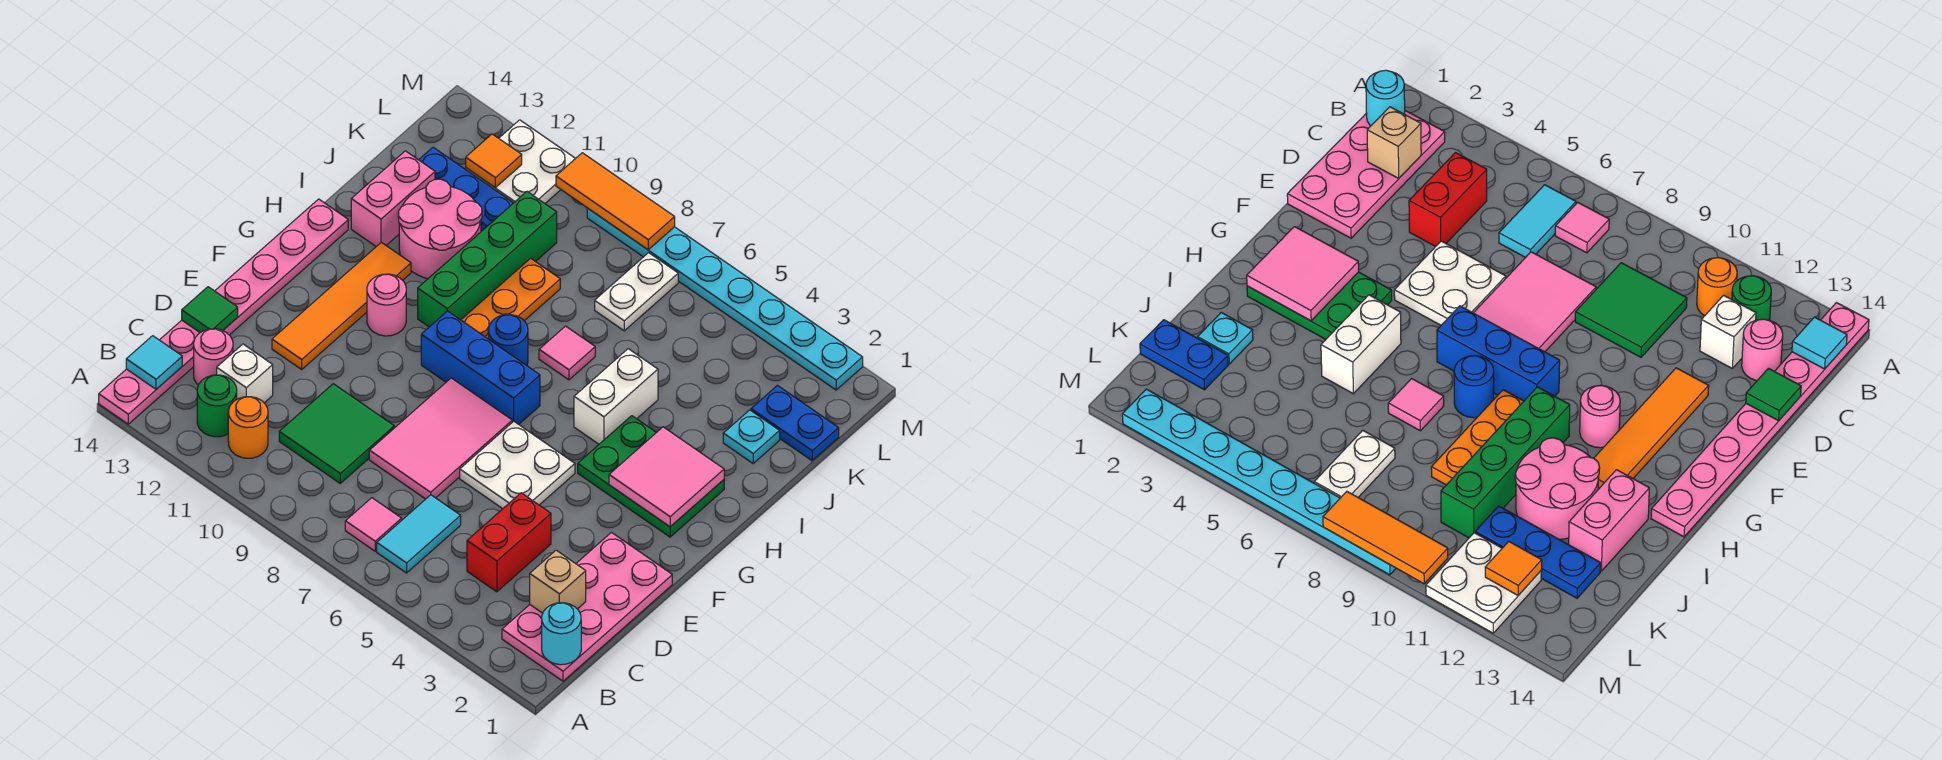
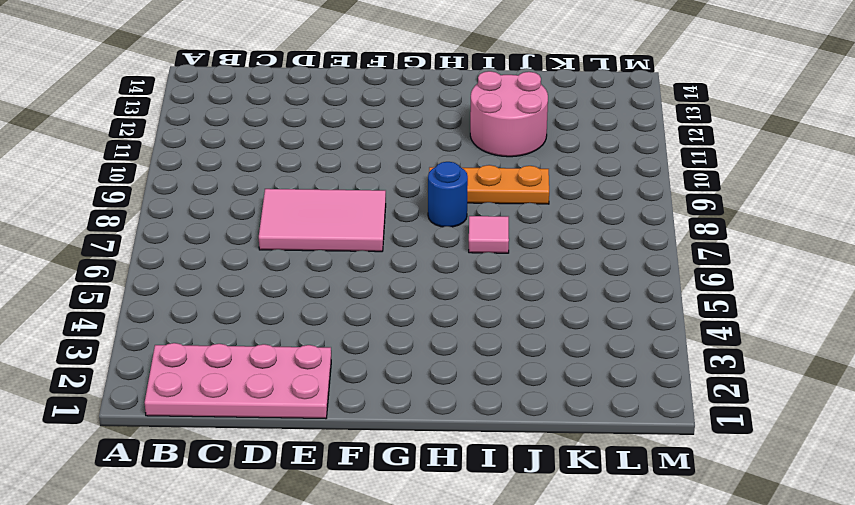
none -> pink 1x8 plate [99,199,348,424]
none -> cyan 1x2 tile [377,495,461,573]
none -> pink 1x1 tile [345,498,402,551]
none -> orange 1x1 round brick [228,397,268,458]

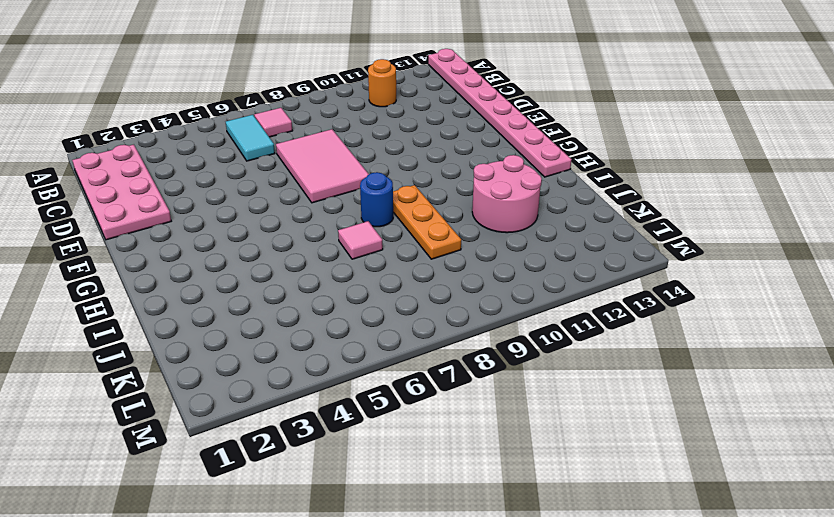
none -> green 1x1 round brick [197,375,237,437]
none -> red 1x2 brick [467,493,551,592]
none -> green 2x2 tile [279,384,394,483]
none -> white 1x1 brick [217,344,273,403]

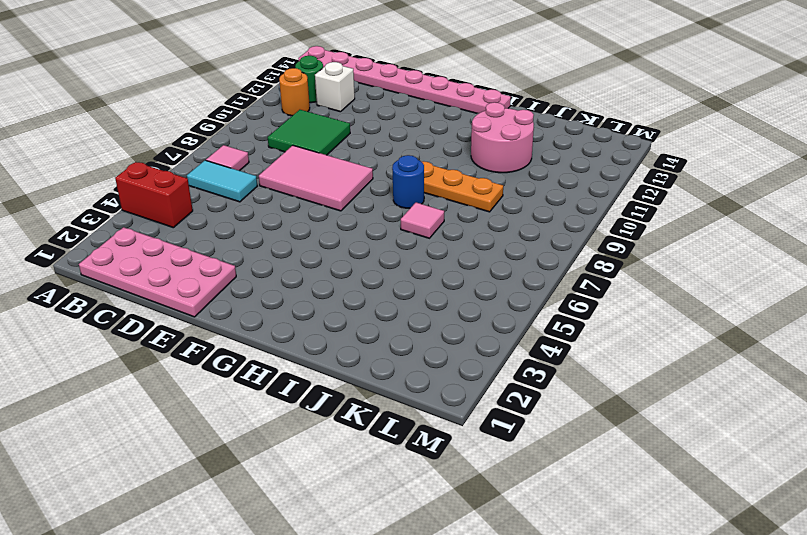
red 1x2 brick [115,162,193,228] -> red 1x2 brick moved to [467,493,551,592]
none -> pink 1x1 round brick [194,329,233,385]
none -> white 2x2 plate [460,421,575,509]
none -> orange 1x4 tile [272,242,411,369]
none -> green 2x3 plate [578,416,724,537]

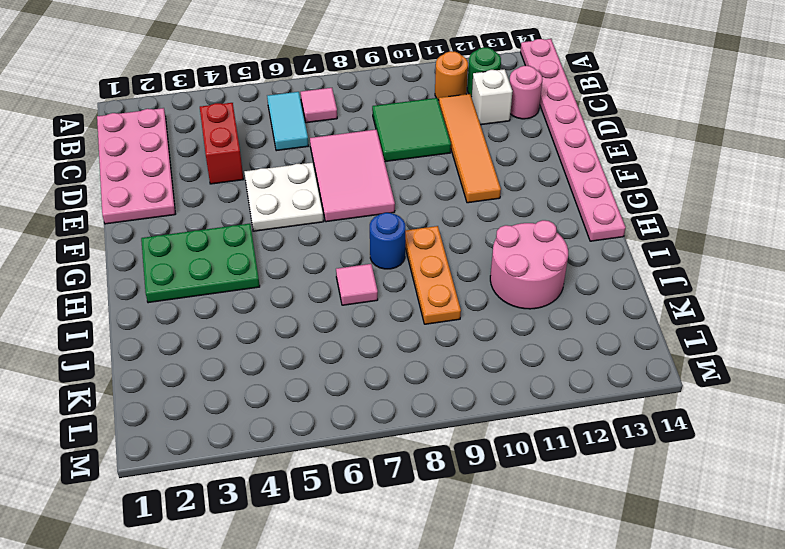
orange 1x4 tile [439,94,501,203] -> orange 1x4 tile moved to [272,242,411,369]
none -> blue 1x3 brick [421,311,540,424]
none -> pink 1x1 round brick [367,274,406,336]
none -> white 1x2 brick [574,349,658,444]
none -> green 1x4 brick [418,192,557,327]

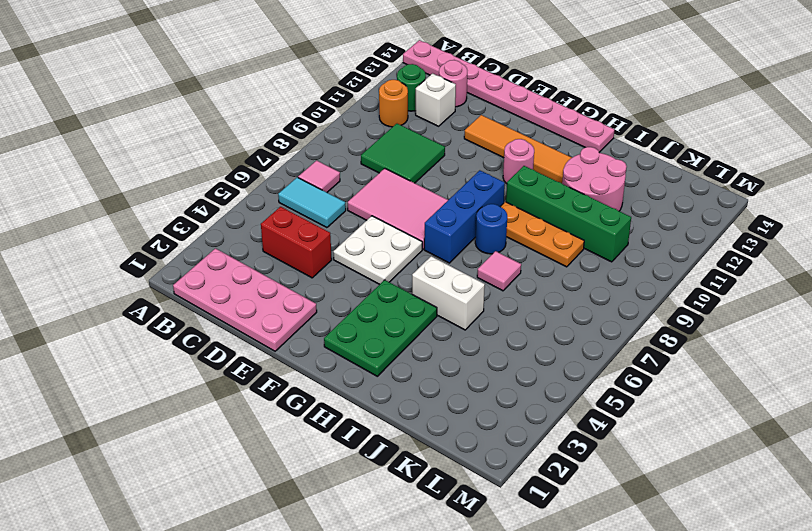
none -> pink 1x2 brick [351,151,435,246]
none -> cyan 1x1 plate [723,410,780,463]
none -> blue 1x2 plate [751,386,839,461]
none -> white 1x2 plate [595,253,678,331]

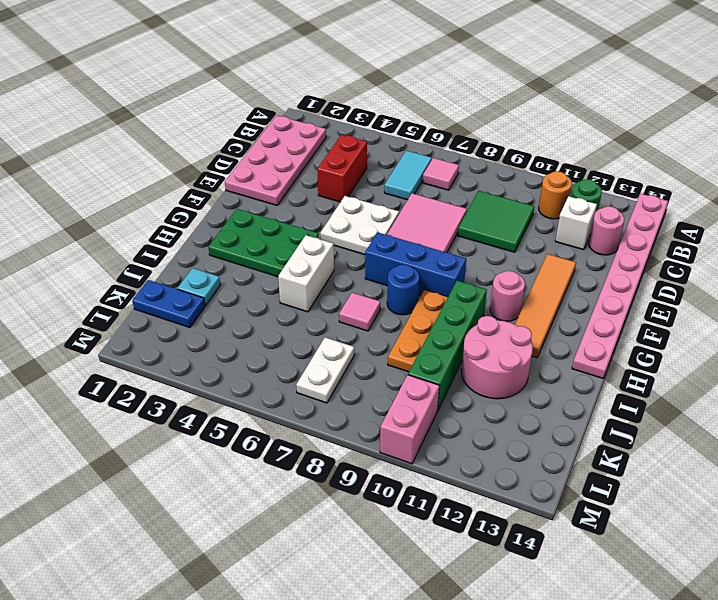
pink 1x2 brick [380,375,439,464] -> pink 1x2 brick moved to [351,151,435,246]
none -> blue 1x3 plate [419,147,513,231]
none -> white 2x2 plate [466,120,576,203]
none -> cyan 1x8 plate [587,208,863,390]
none -> cyan 1x1 round brick [542,603,581,665]

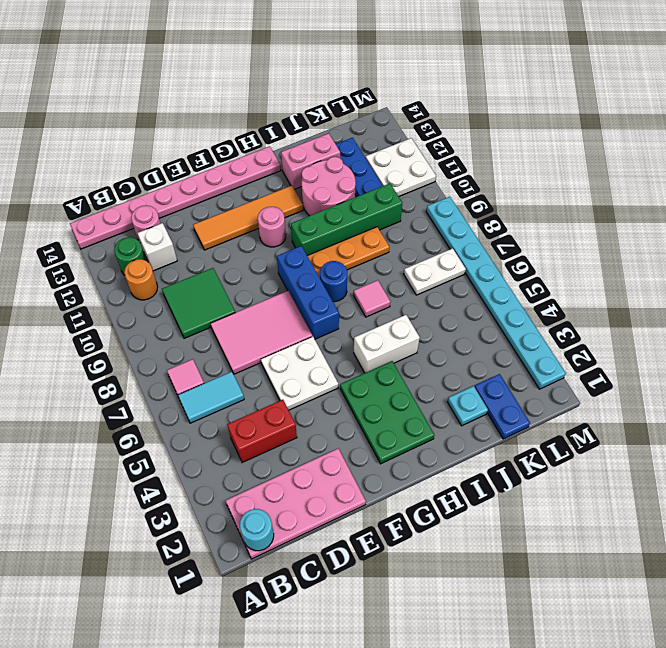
none -> cyan 1x1 tile [126,336,182,389]
none -> tan 1x1 brick [530,550,586,613]
none -> green 1x1 tile [182,287,238,333]
none -> pink 2x2 tile [609,427,724,527]

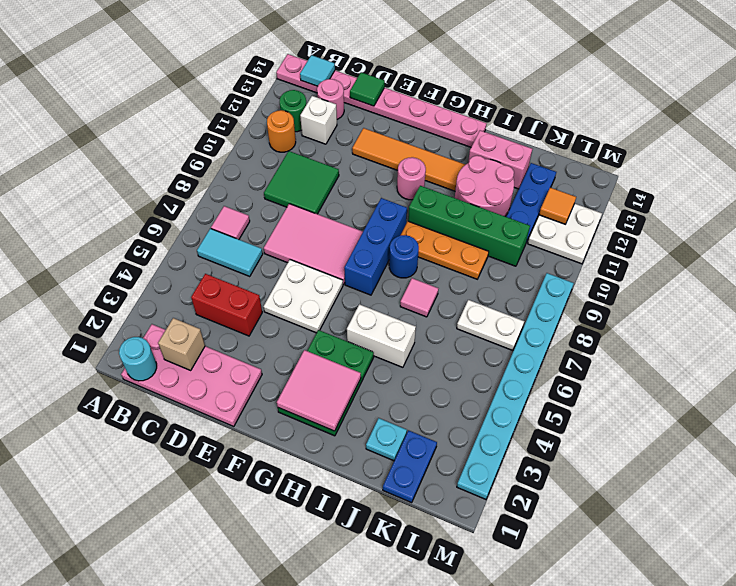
none -> orange 1x3 tile [556,153,675,250]

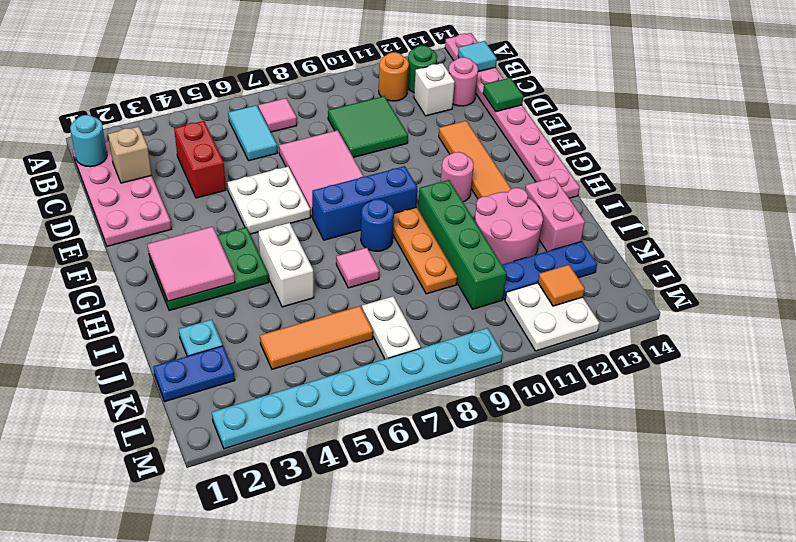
orange 1x3 tile [260,306,373,369] -> orange 1x3 tile moved to [556,153,675,250]

